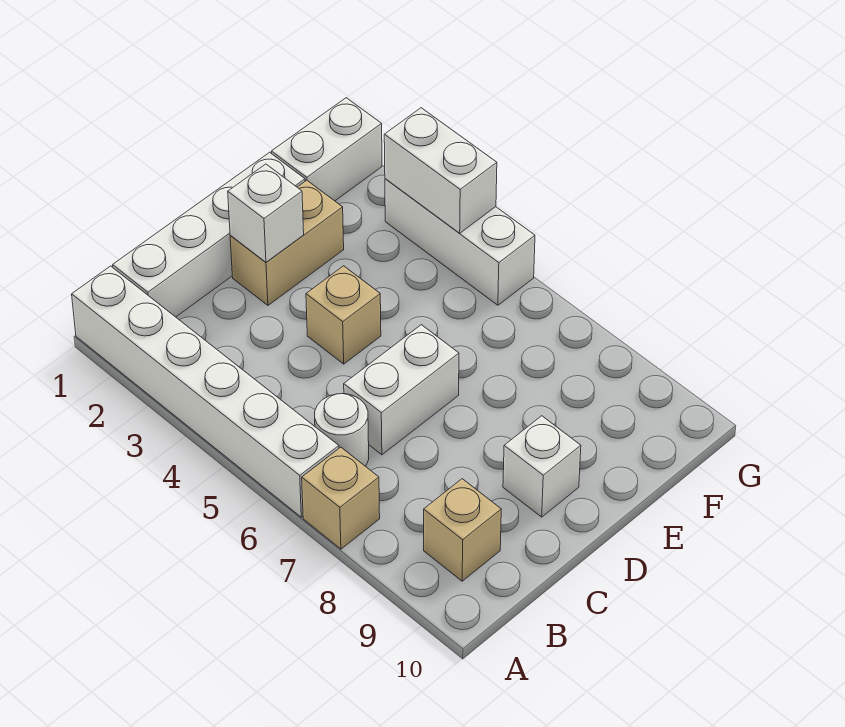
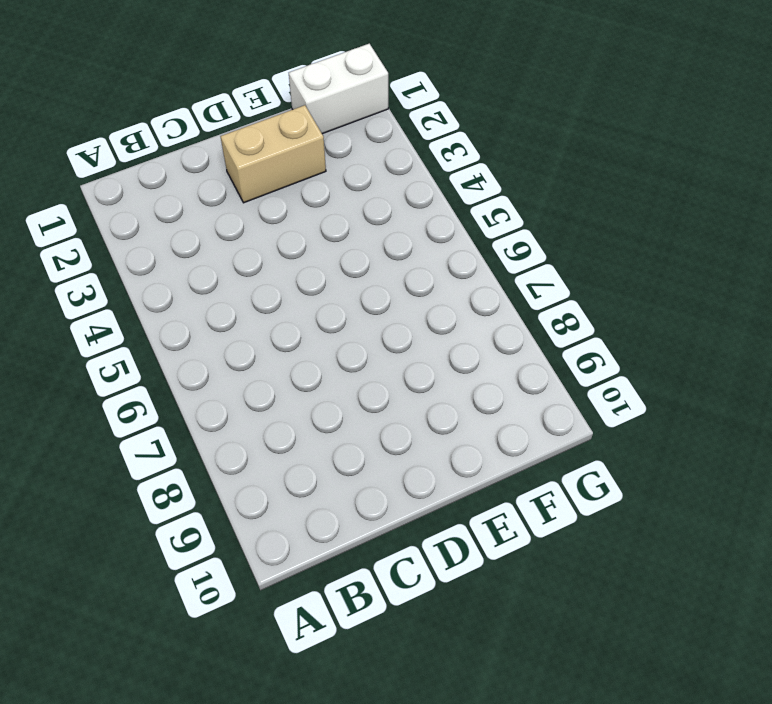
none -> white 1x6 brick [72,266,339,517]
none -> tan 1x1 brick [302,447,380,549]
none -> white 1x4 brick [113,152,305,317]

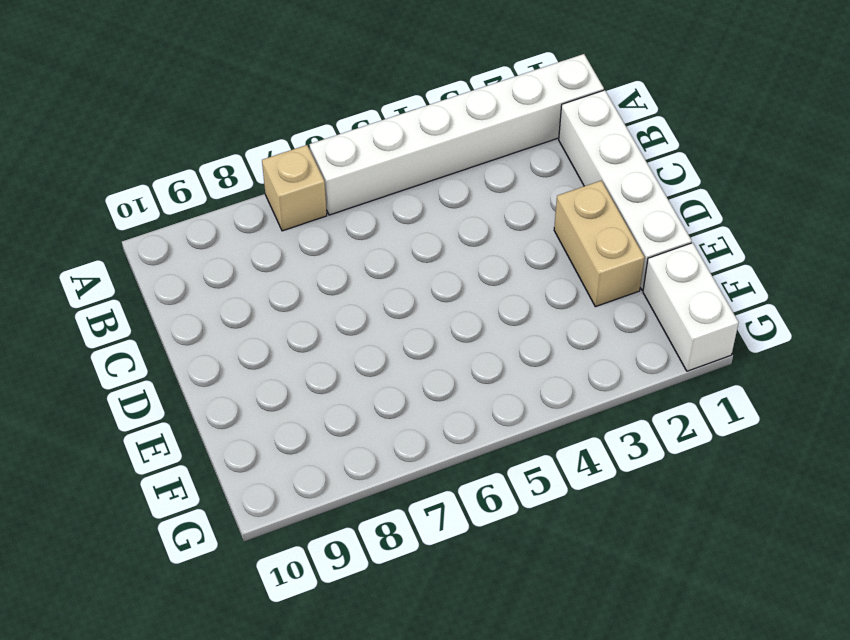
none -> white 1x1 round brick [315,394,369,466]
none -> tan 1x1 brick [424,479,501,581]
none -> white 1x2 brick [344,325,459,455]

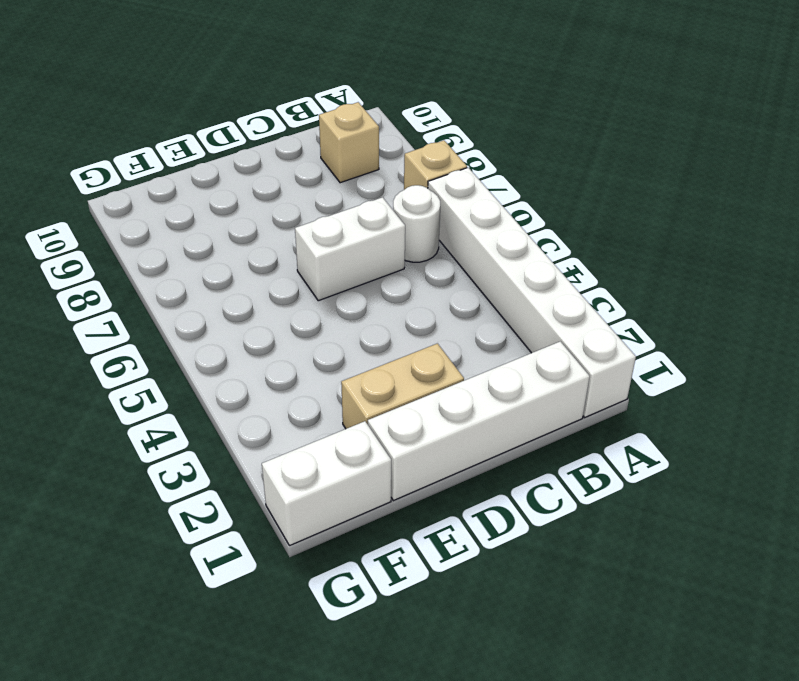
none -> tan 1x1 brick [306,266,381,364]
none -> white 1x1 brick [503,416,581,517]
none -> white 1x3 brick [385,179,535,305]

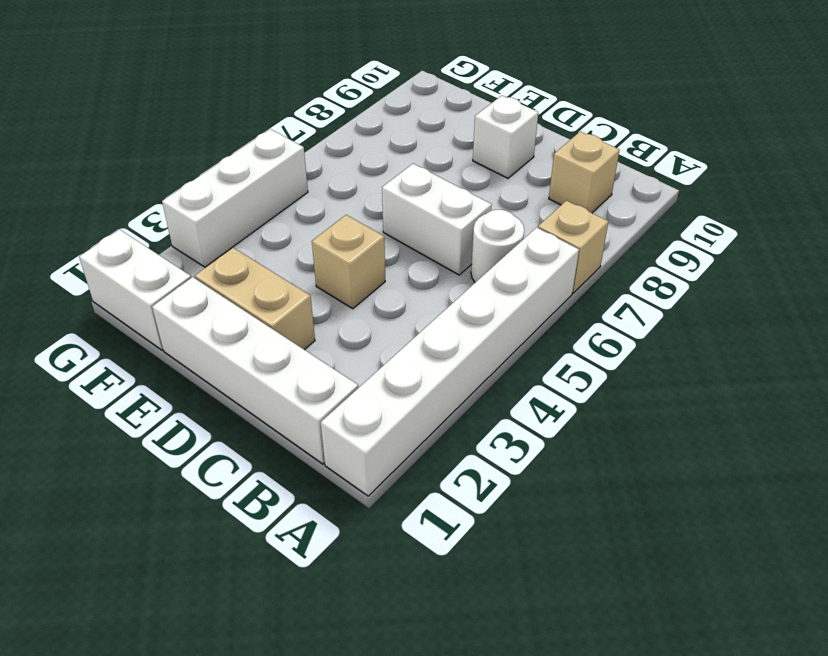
none -> white 1x1 brick [228,164,304,262]
none -> white 1x2 brick [384,108,497,233]

